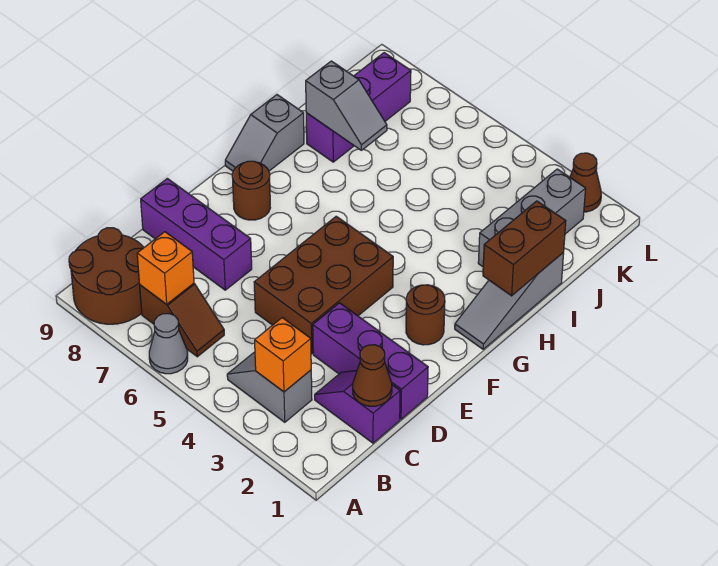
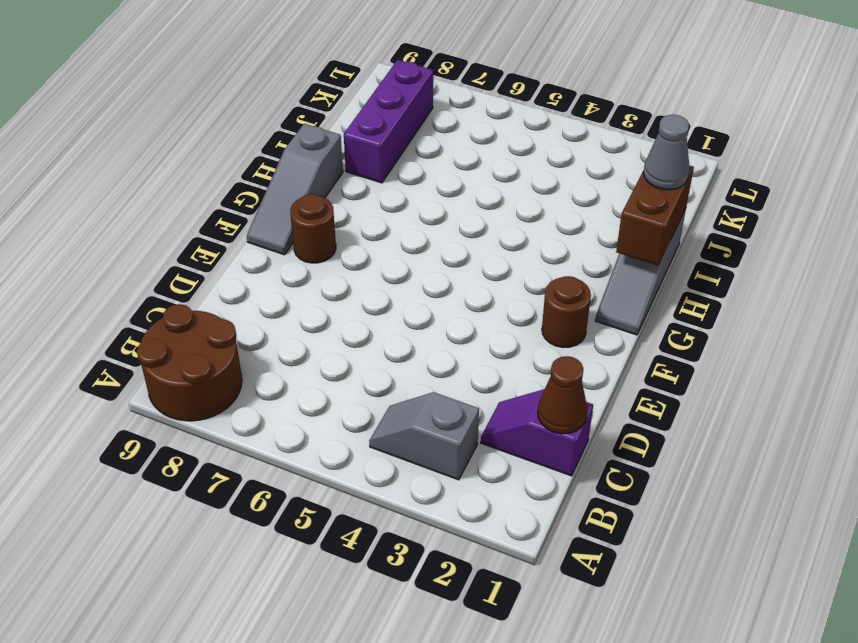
grey 1x3 slope [247,124,343,255] -> grey 1x2 slope [225,95,304,171]
grey 1x1 cone [643,115,690,190] -> grey 1x1 cone moved to [149,313,188,374]
none -> brown 1x2 slope [140,283,224,357]
none -> purple 1x3 brick [313,303,428,419]
none -> brown 2x3 brick [254,216,393,354]

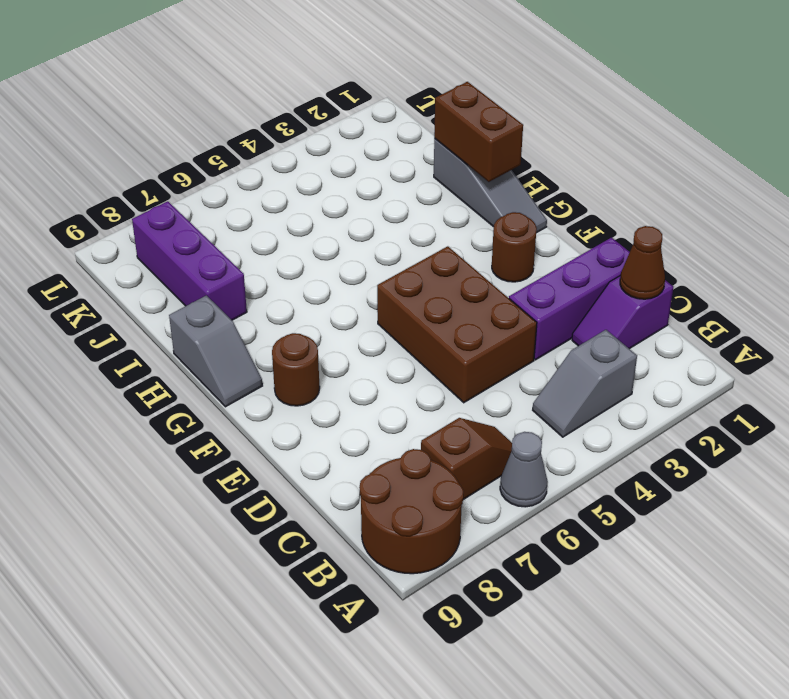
none -> purple 1x3 brick [141,178,252,290]
none -> grey 1x3 brick [478,169,586,267]
none -> brown 1x1 cone [570,153,601,212]

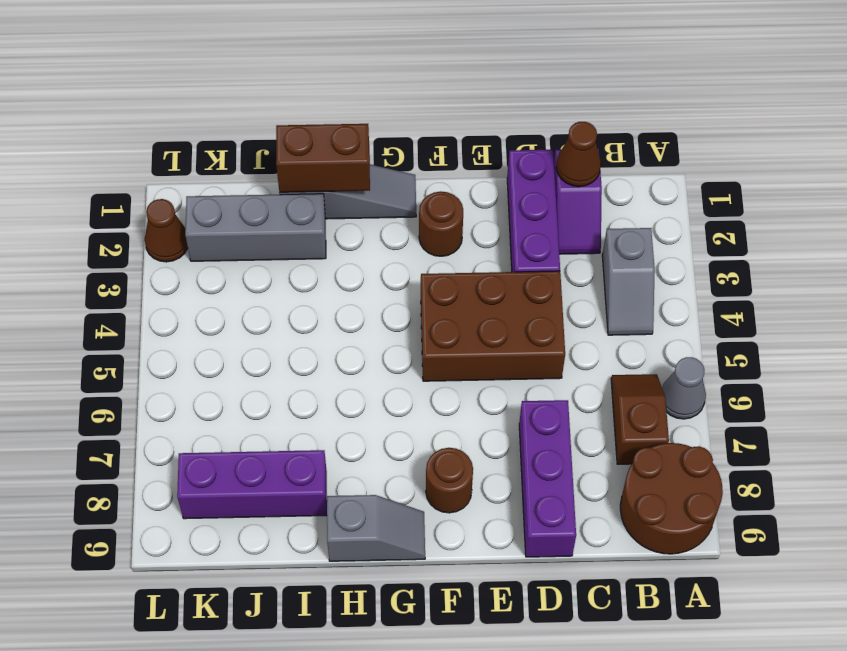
none -> orange 1x1 brick [255,318,311,392]
none -> orange 1x1 brick [137,232,194,304]
none -> grey 1x2 slope [306,61,387,150]

